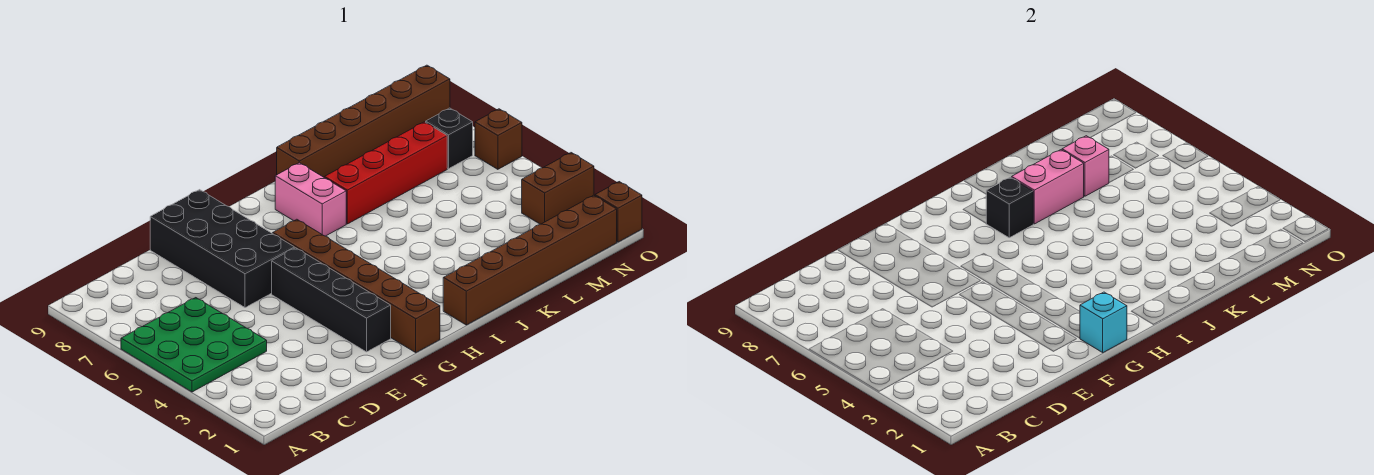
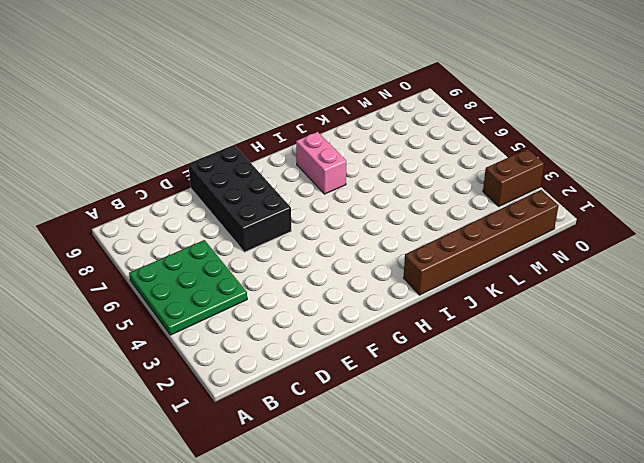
none -> black 1x4 brick [272,248,391,352]
none -> brown 1x6 brick [273,219,440,353]
none -> red 1x4 brick [325,122,447,224]

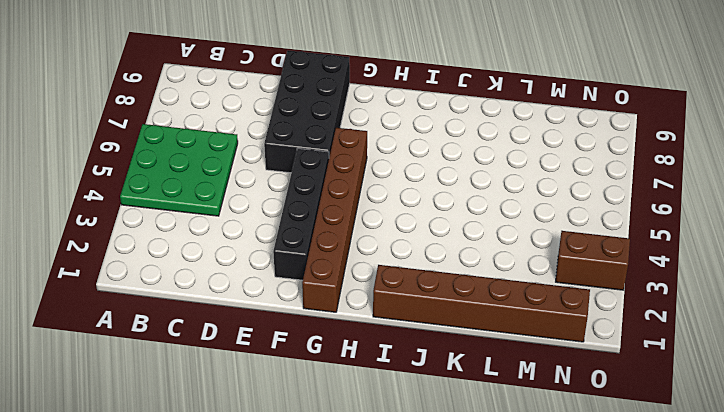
none -> pink 1x2 brick [275,163,346,236]
none -> red 1x4 brick [325,122,447,224]
none -> brown 1x6 brick [277,65,450,178]

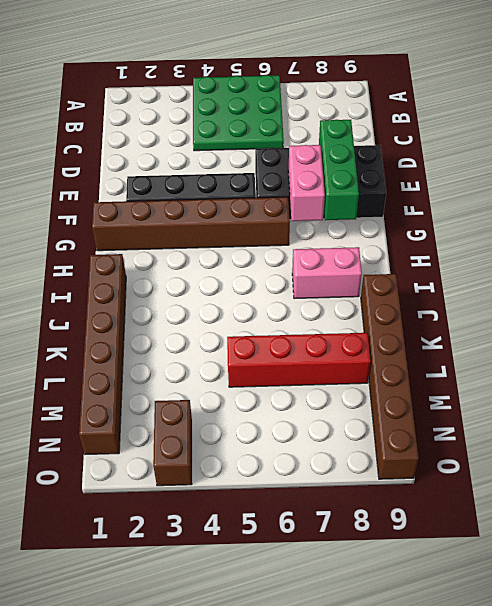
green 1x3 brick [319,120,359,220] -> none
pink 1x2 brick [288,145,325,221] -> pink 1x2 brick moved to [1012,150,1084,224]
red 1x4 brick [227,333,371,387] -> red 1x4 brick turned to [325,122,447,224]
none -> black 1x1 brick [426,108,473,169]
none -> brown 1x1 brick [595,182,642,242]
none -> brown 1x1 brick [475,109,522,169]

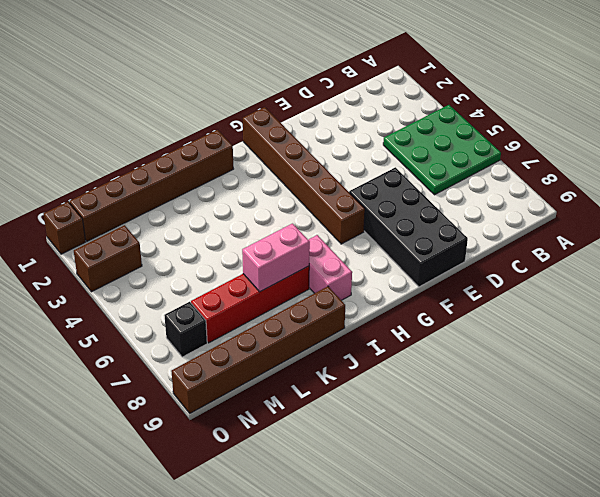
none -> black 1x4 brick [272,248,391,352]
none -> brown 1x1 brick [475,109,522,169]
none -> cyan 1x1 brick [1080,292,1127,353]

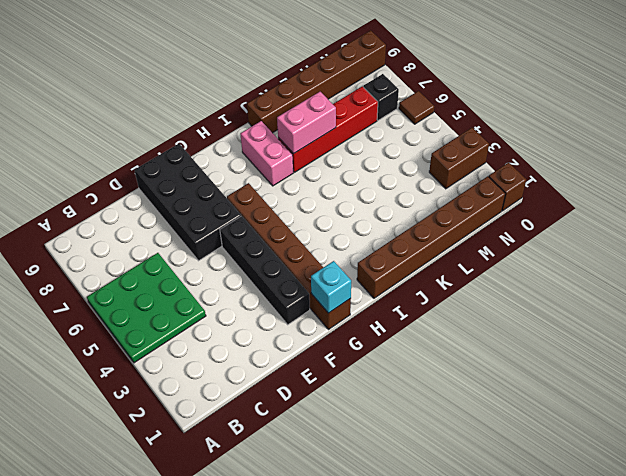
brown 1x1 tile [399,91,434,124] -> brown 1x1 brick [475,109,522,169]
none -> black 1x1 brick [986,177,1033,238]
none -> pink 1x1 brick [1062,136,1109,196]

